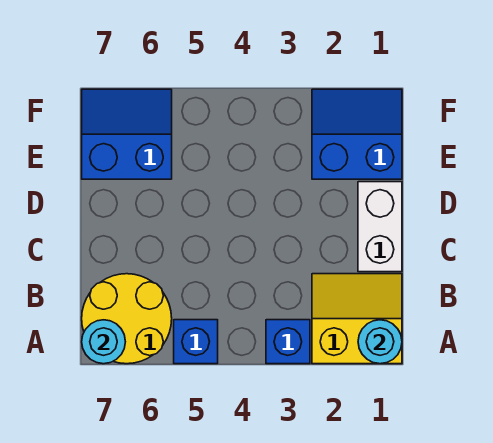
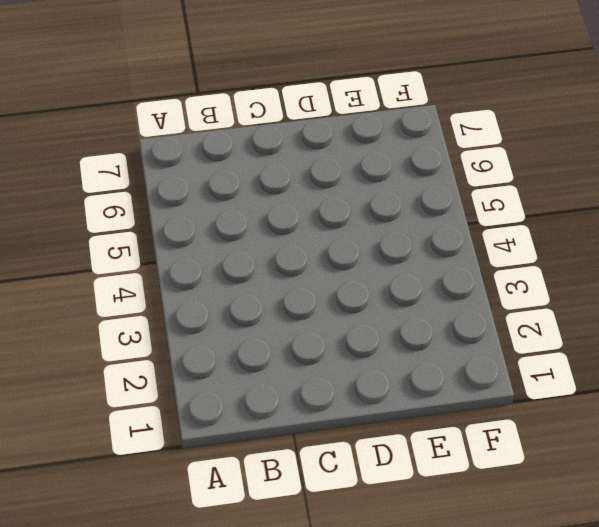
none -> yellow 2x2 slope [312,274,402,364]
none -> blue 1x1 brick [266,320,310,364]

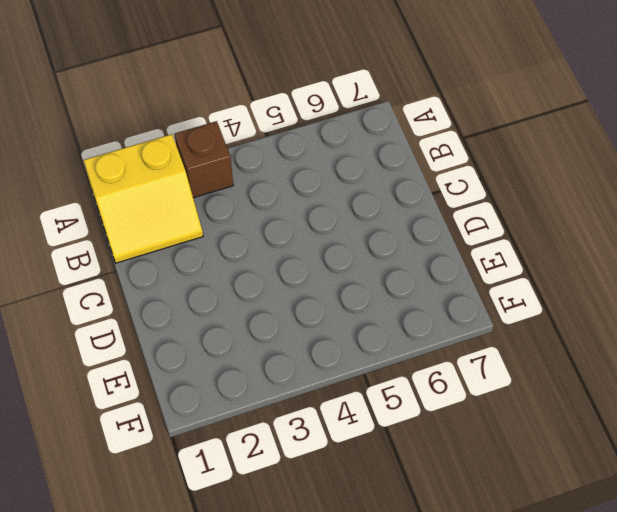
brown 1x1 brick [175,121,233,198] -> blue 1x1 brick [266,320,310,364]
none -> blue 1x1 brick [174,320,218,364]
none -> yellow 2x2 round brick [82,274,172,364]

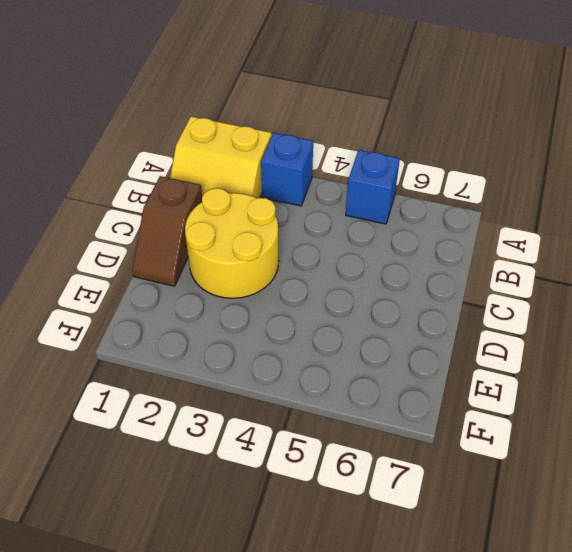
brown 1x2 slope [132,176,202,286] -> white 1x2 brick [358,182,402,272]
yellow 2x2 round brick [185,188,279,298] -> yellow 2x2 round brick moved to [82,274,172,364]
none -> blue 2x2 slope [312,89,402,179]
none -> blue 2x2 slope [82,89,172,179]

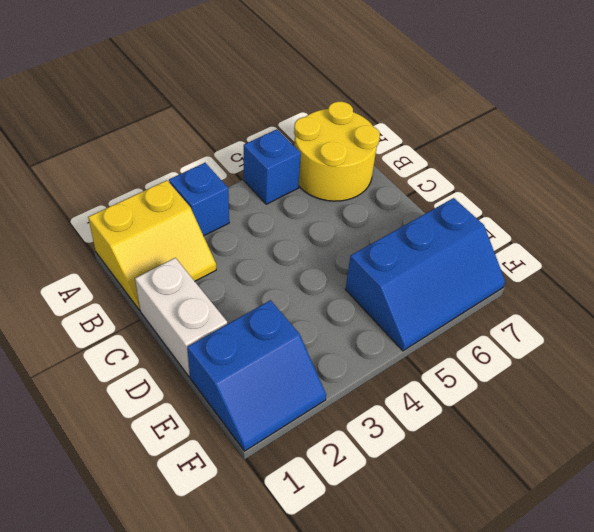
blue 2x3 slope [345,198,505,351] -> blue 2x2 slope [82,89,172,179]
none -> cyan 1x1 round brick [358,320,402,364]
none -> cyan 1x1 round brick [82,320,125,364]

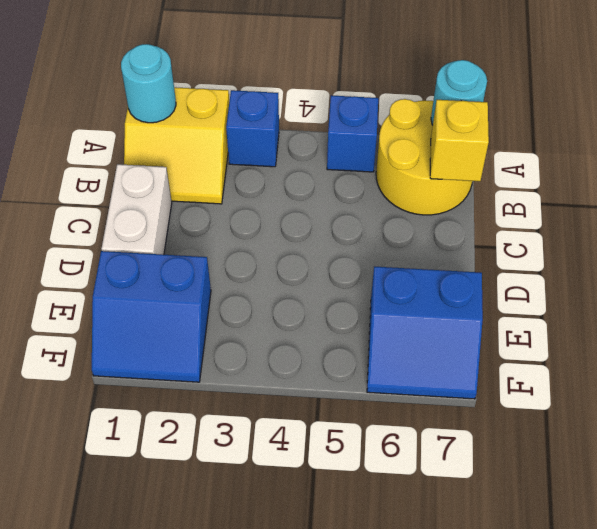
yellow 1x1 brick [430,100,489,181] -> none

